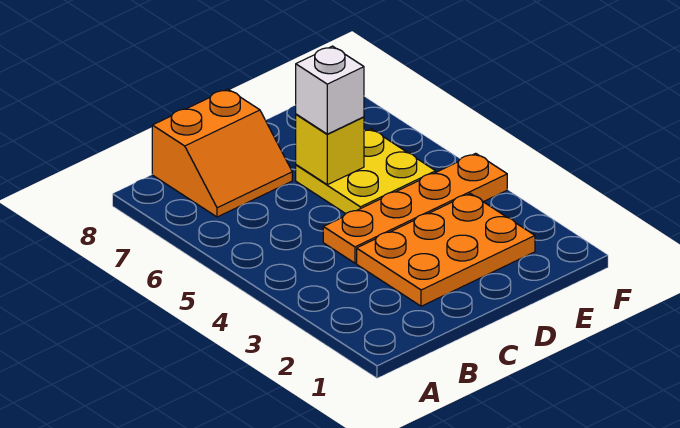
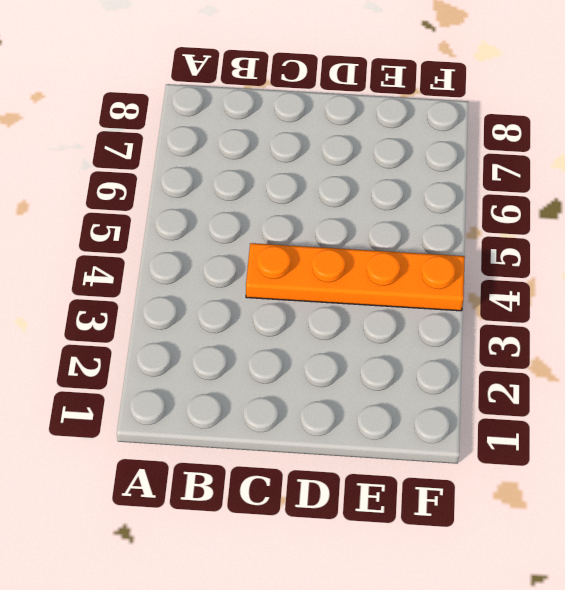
none -> orange 2x2 slope [152,89,292,217]
none -> orange 2x3 plate [357,193,535,306]

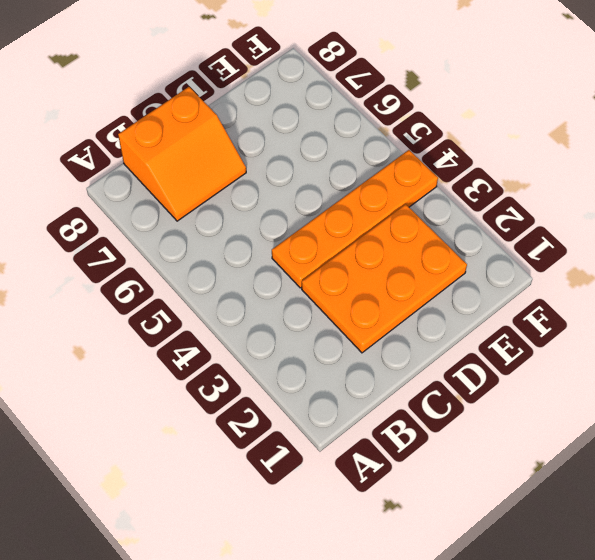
none -> yellow 2x2 plate [296,129,436,214]
none -> yellow 1x1 brick [296,114,364,185]

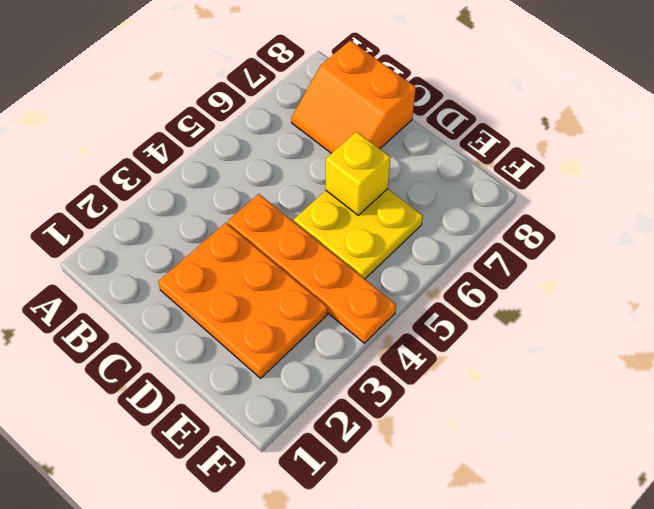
none -> white 1x1 brick [296,46,364,134]

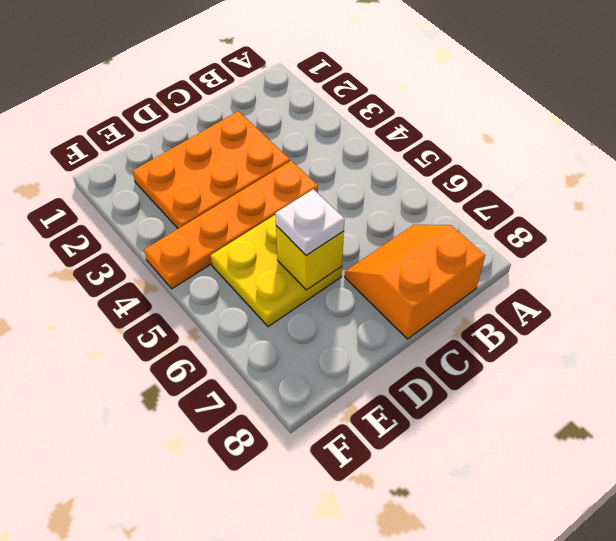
white 1x1 plate [275,189,344,255] -> white 1x1 brick [296,46,364,134]

